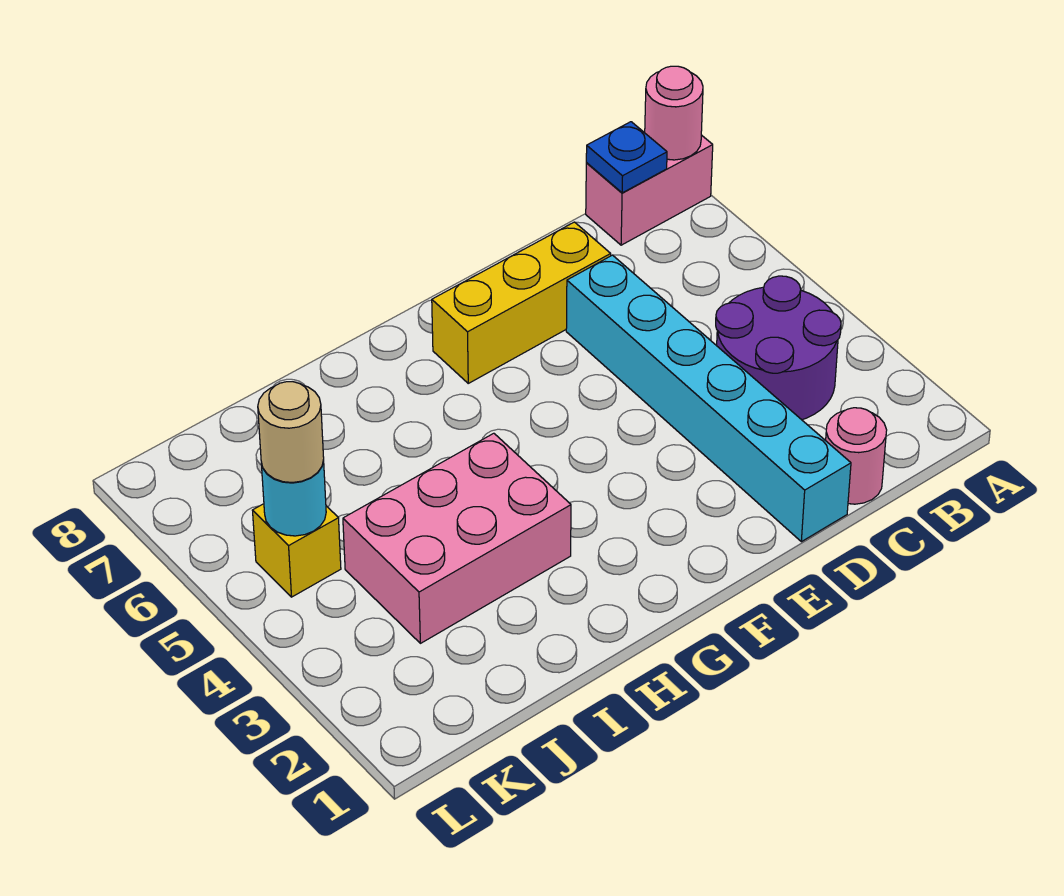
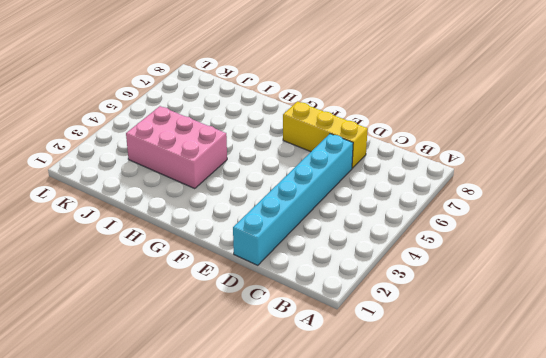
none -> pink 1x2 brick [586,132,713,245]
none -> purple 2x2 round brick [716,276,841,420]

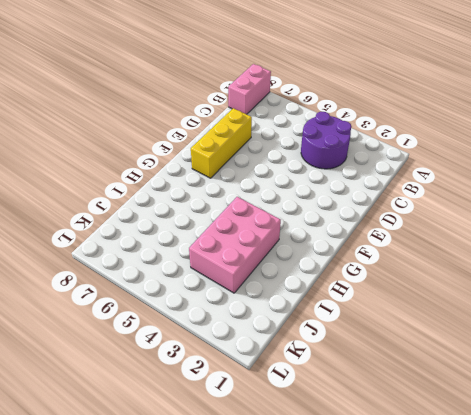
none -> pink 1x1 round brick [826,408,887,504]
none -> cyan 1x6 brick [566,255,851,542]

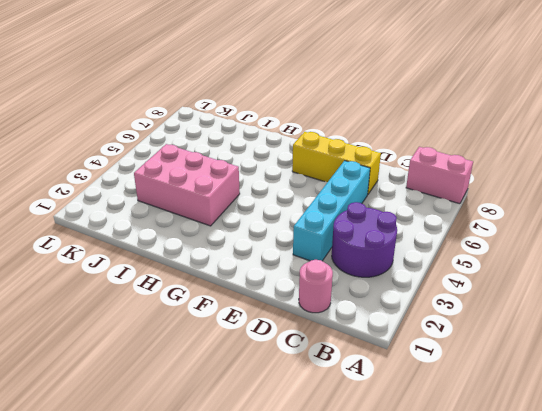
cyan 1x4 brick [293,161,370,261] -> cyan 1x6 brick [566,255,851,542]
none -> yellow 1x1 brick [252,504,341,597]
none -> pink 1x1 round brick [645,66,703,160]

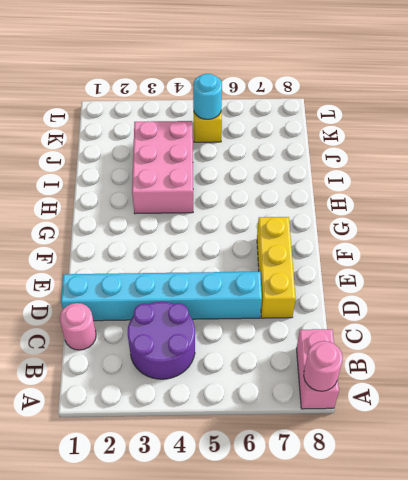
none -> blue 1x1 plate [586,122,667,193]
none -> tan 1x1 round brick [258,382,324,483]

